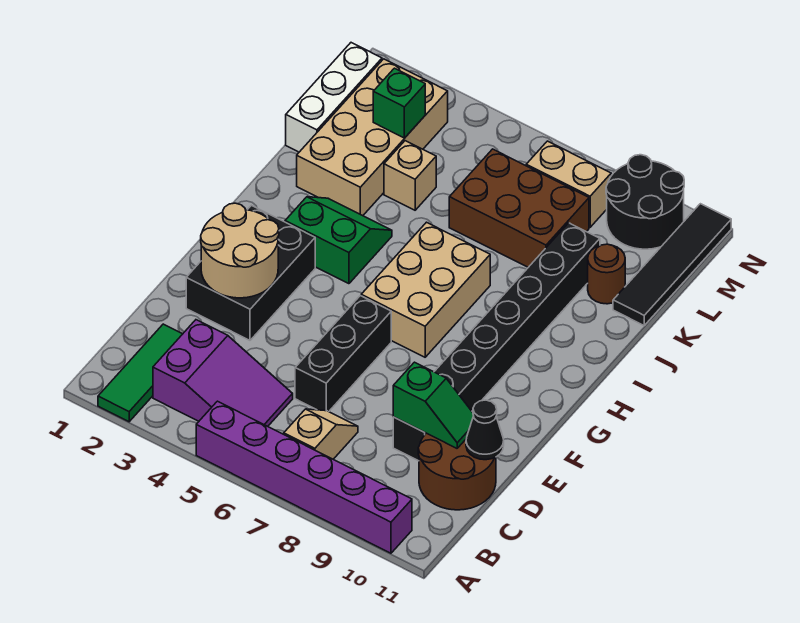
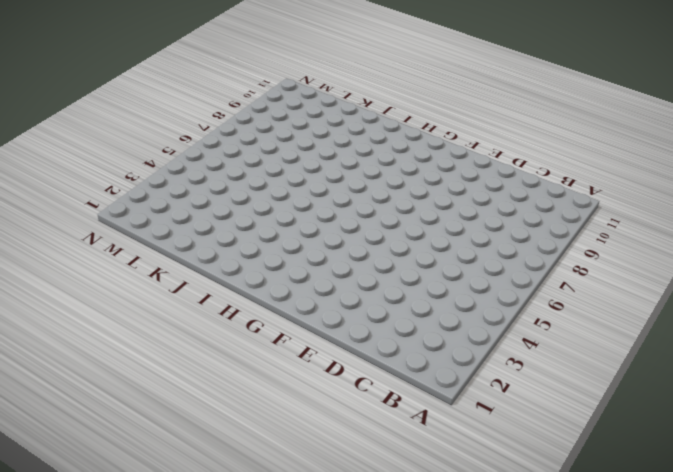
none -> green 1x3 tile [98,324,182,422]
none -> purple 1x6 brick [196,401,412,553]
none -> purple 2x3 slope [153,320,293,426]

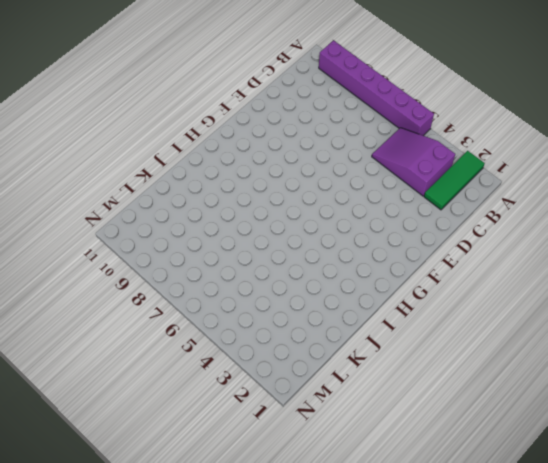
none -> tan 1x2 slope [284,409,358,459]
none -> brown 2x2 round brick [418,433,496,510]
none -> black 1x3 brick [295,296,391,411]

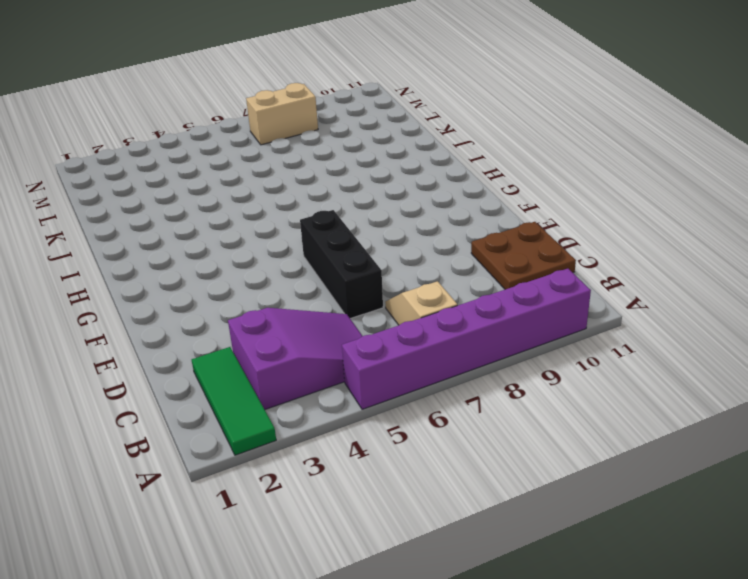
brown 2x2 plate [471,222,576,289] -> brown 2x2 round brick [418,433,496,510]
none -> black 1x8 brick [393,223,600,461]
none -> black 2x3 brick [186,205,315,340]
none -> tan 2x3 brick [361,222,490,357]

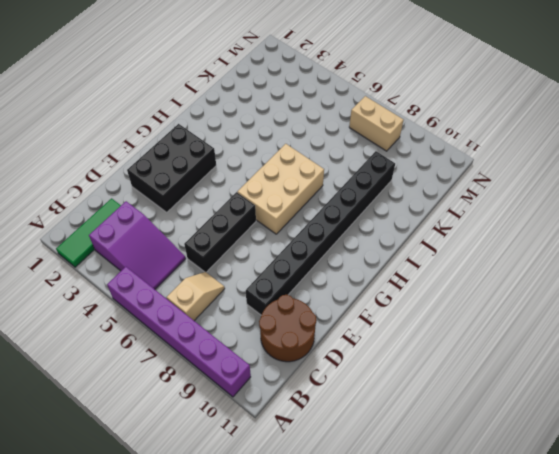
none -> green 2x2 slope [285,197,392,284]
none -> tan 2x4 brick [297,59,448,216]
none -> white 1x3 brick [286,43,382,152]

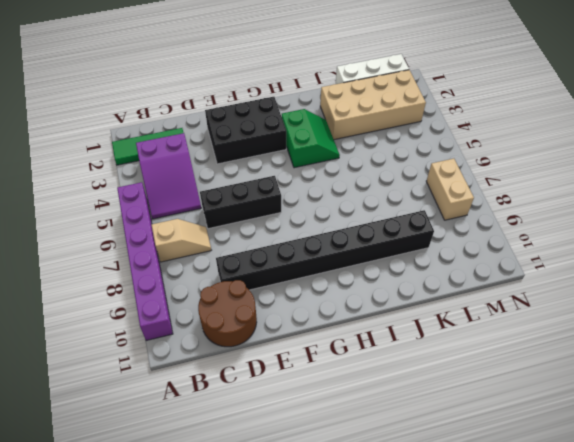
none -> tan 2x3 brick [361,222,490,357]
none -> tan 1x1 brick [384,141,436,210]
none -> brown 2x3 brick [449,149,589,267]

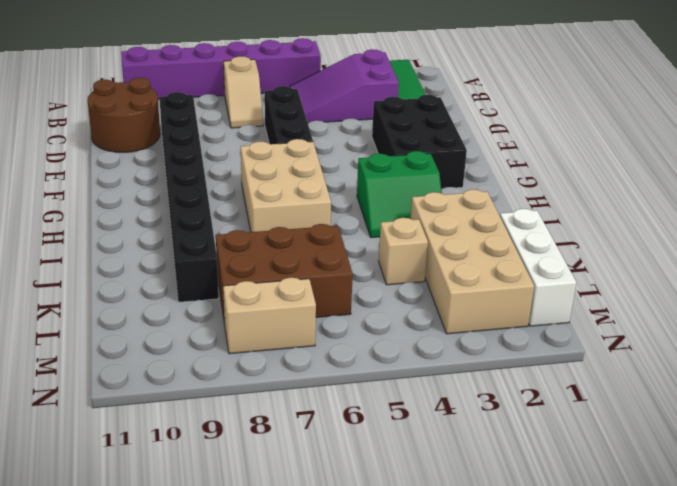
none -> brown 1x1 round brick [588,244,625,304]
none -> black 1x4 tile [613,204,731,325]
none -> black 2x2 round brick [606,155,684,249]

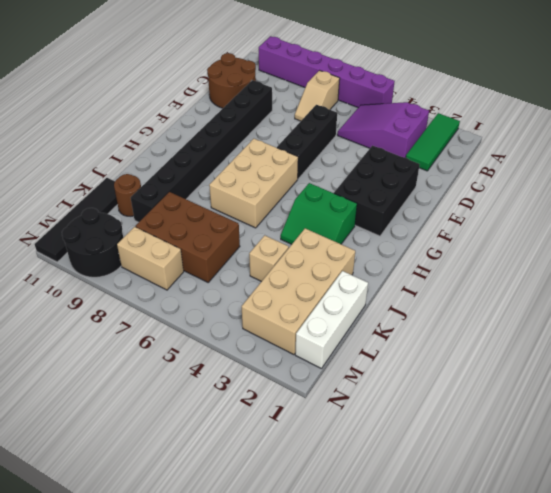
none -> green 1x2 slope [393,362,473,448]
none -> black 1x1 cone [466,400,504,460]
none -> tan 2x2 round brick [201,203,279,298]

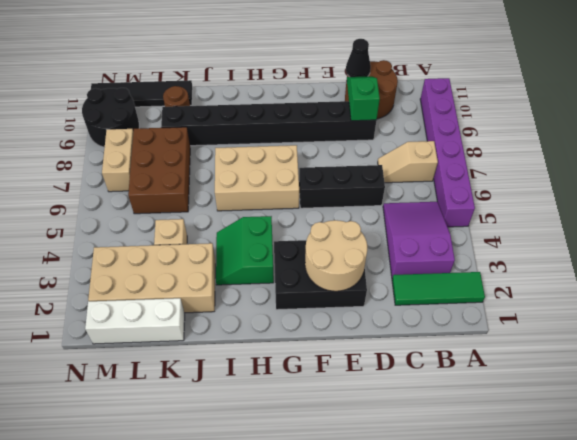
none -> green 1x1 brick [373,68,425,138]

